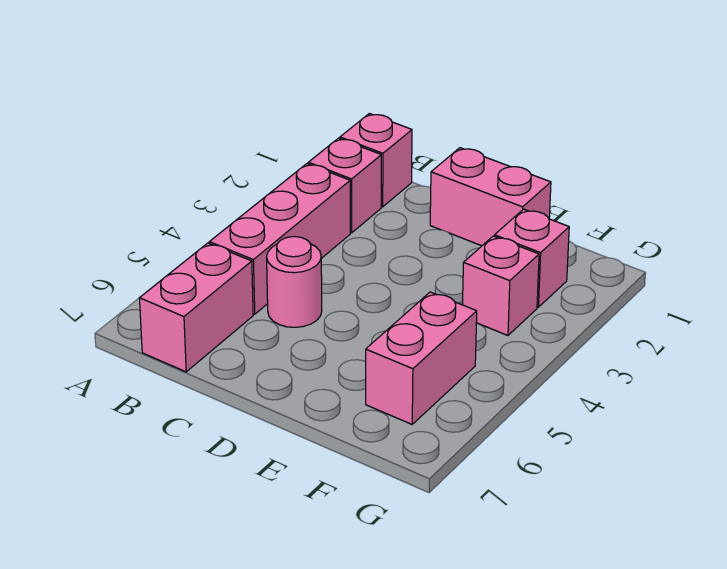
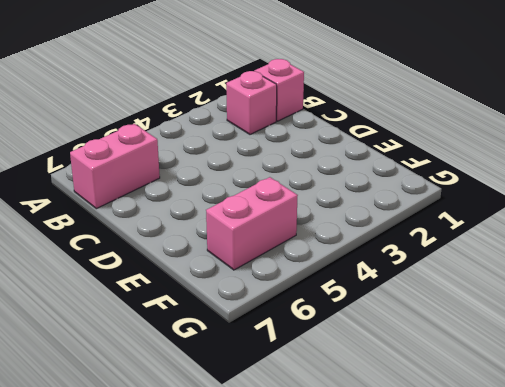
none -> pink 1x3 brick [209,164,350,314]
none -> pink 1x1 round brick [267,237,322,327]

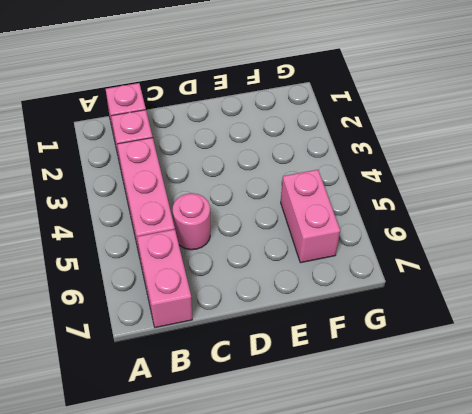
none -> pink 1x2 brick [430,148,551,246]
none -> pink 1x1 brick [495,209,569,307]

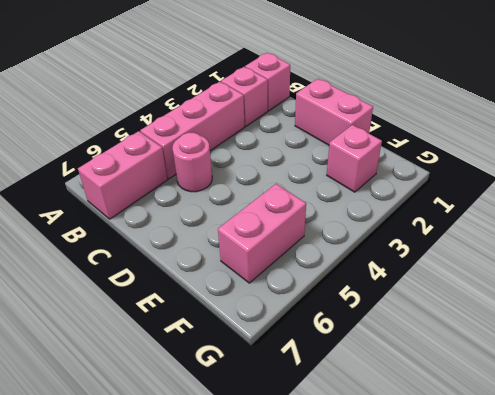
none -> pink 1x1 brick [463,236,539,335]

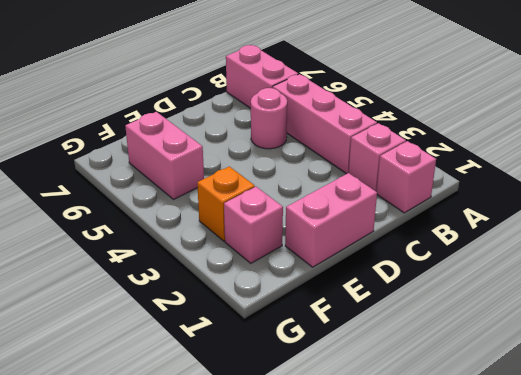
orange 1x1 brick [197,166,255,241] -> pink 1x1 brick [463,236,539,335]

